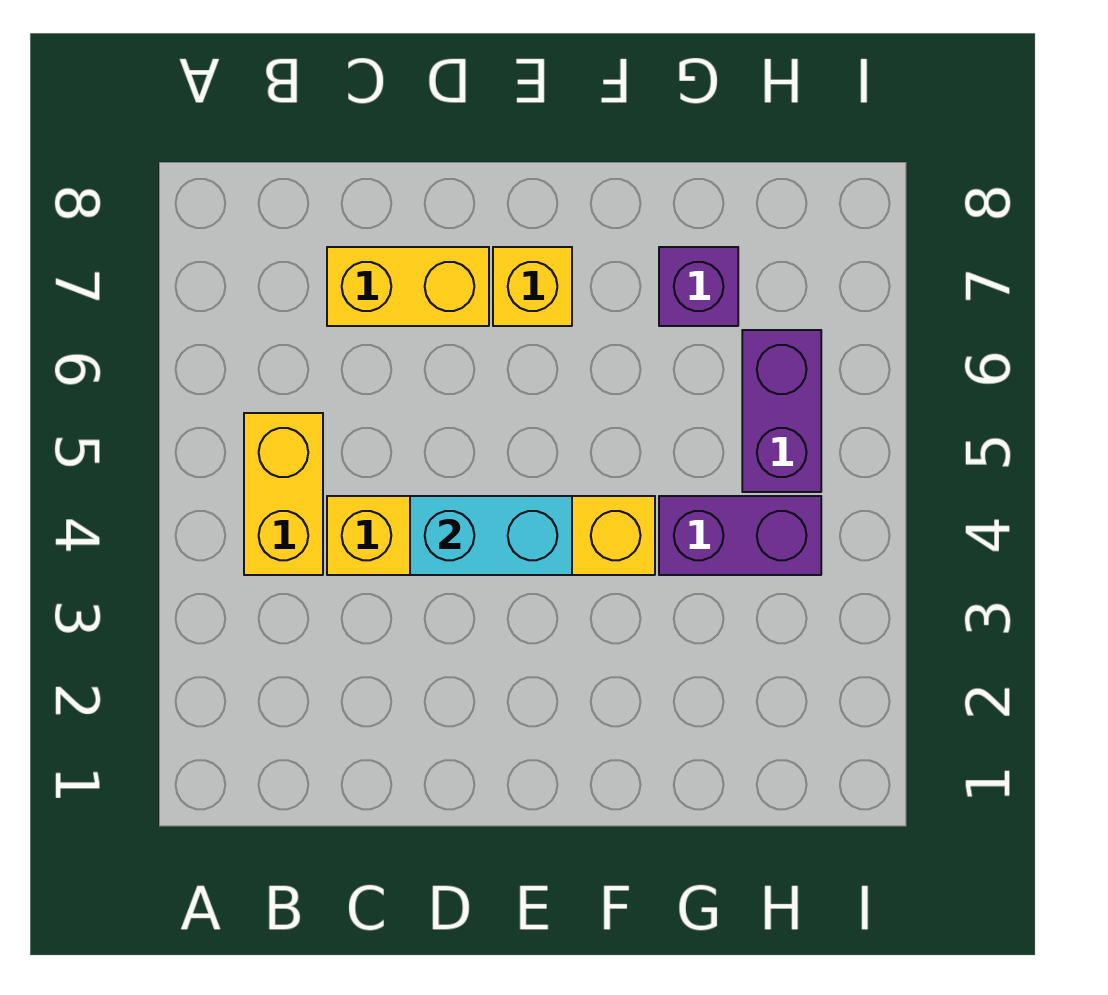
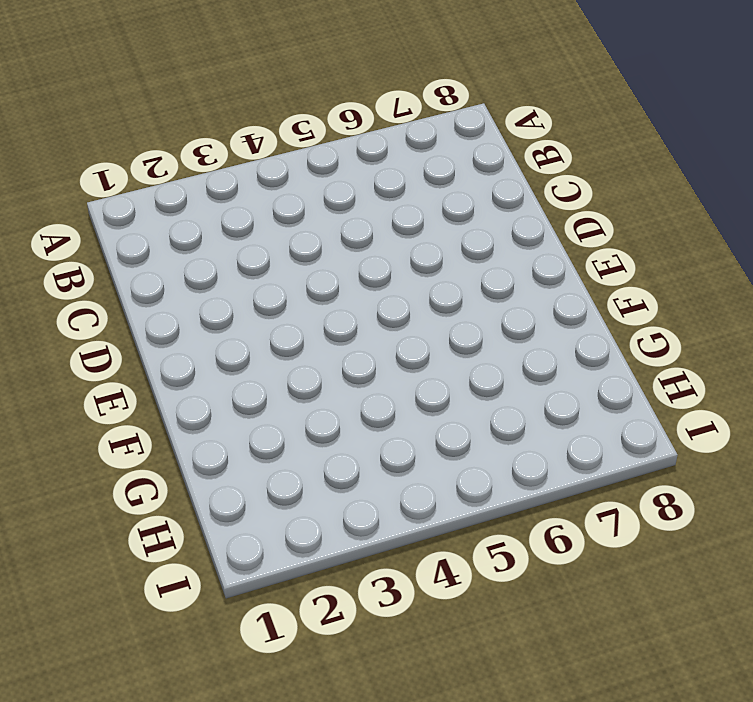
none -> yellow 1x2 brick [244,413,323,575]
none -> yellow 1x4 brick [327,496,655,575]

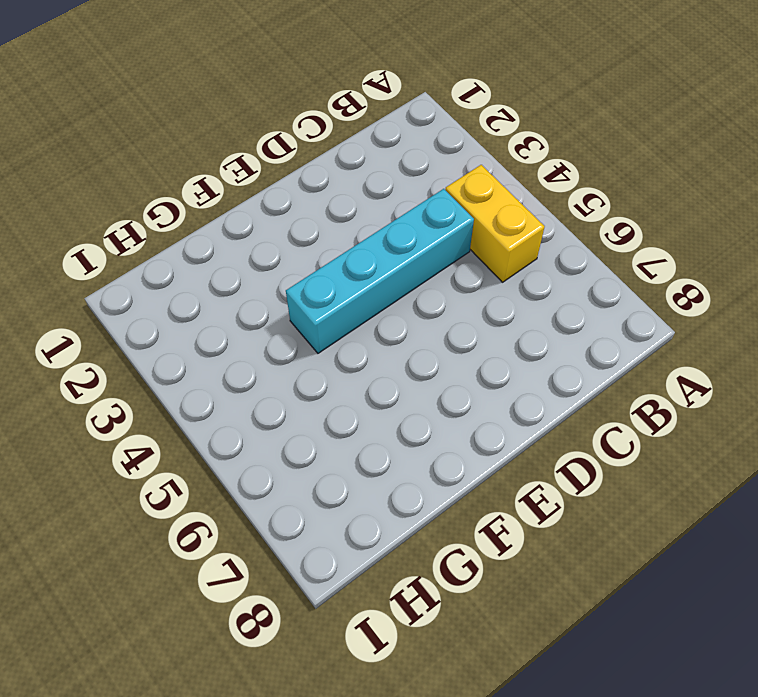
cyan 1x4 brick [286,189,474,353] -> yellow 1x4 brick [327,496,655,575]
none -> yellow 1x2 brick [327,247,489,326]
none -> yellow 1x1 brick [493,247,572,326]

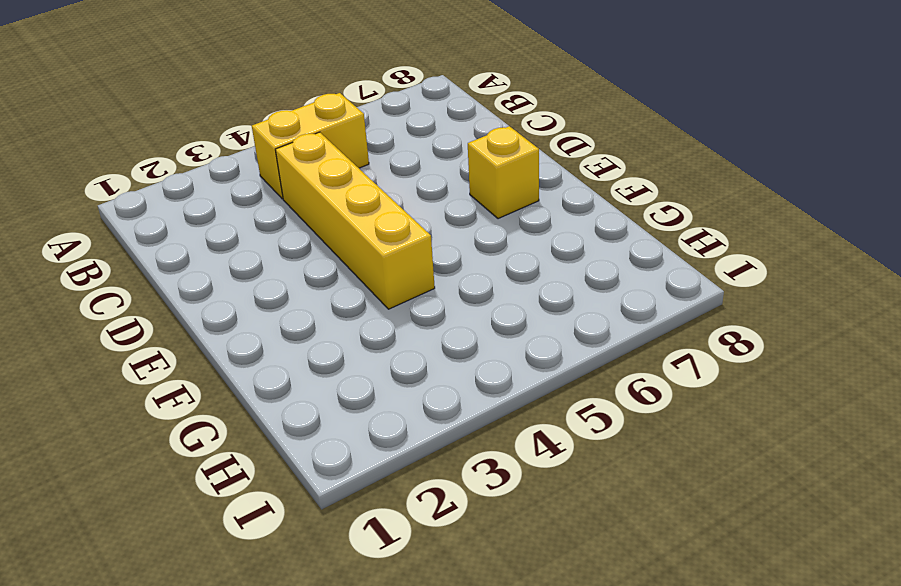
none -> yellow 1x2 brick [327,247,489,326]
none -> purple 1x2 brick [659,496,821,575]

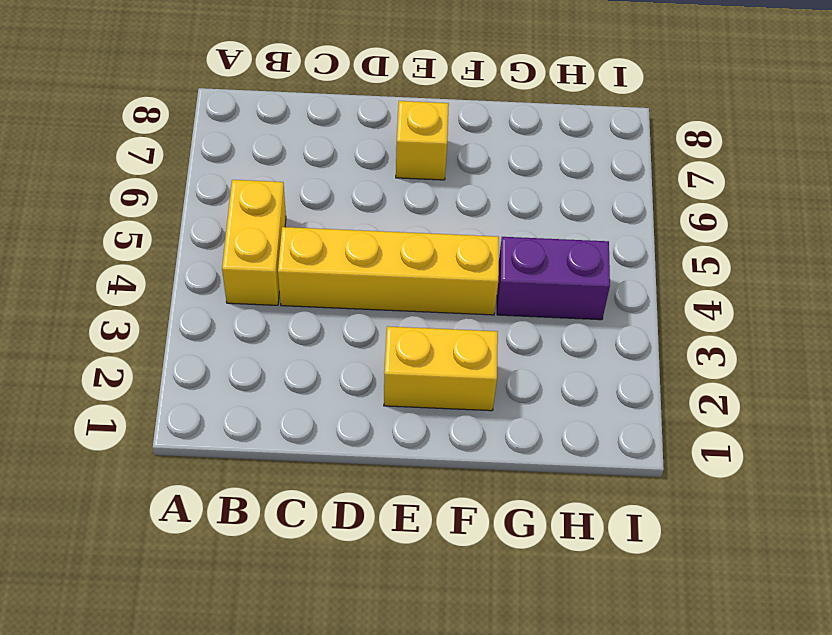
yellow 1x2 brick [384,326,498,411] -> yellow 1x2 brick moved to [327,247,489,326]
none -> purple 1x1 brick [659,247,738,326]
none -> purple 1x2 brick [742,330,821,492]

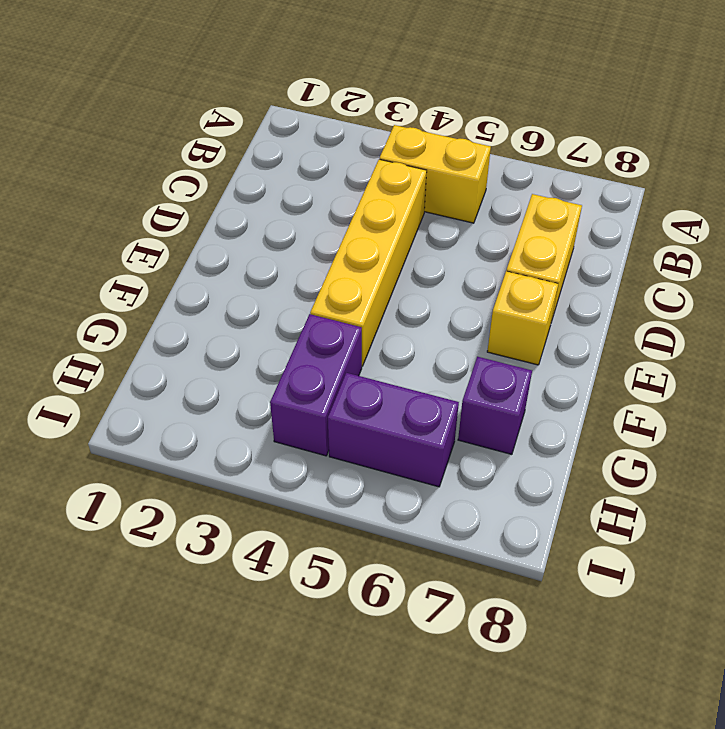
none -> cyan 1x2 brick [410,496,572,575]

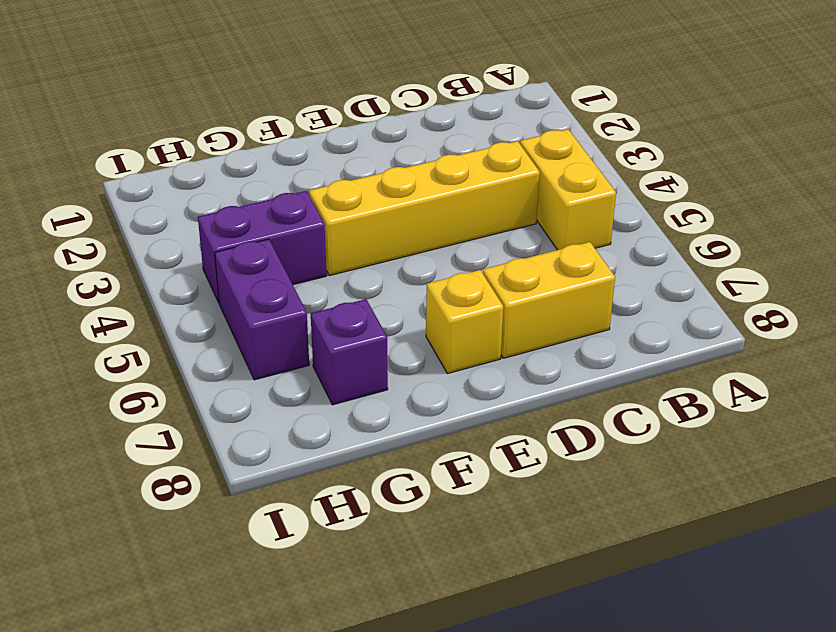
none -> cyan 1x2 brick [410,496,572,575]

